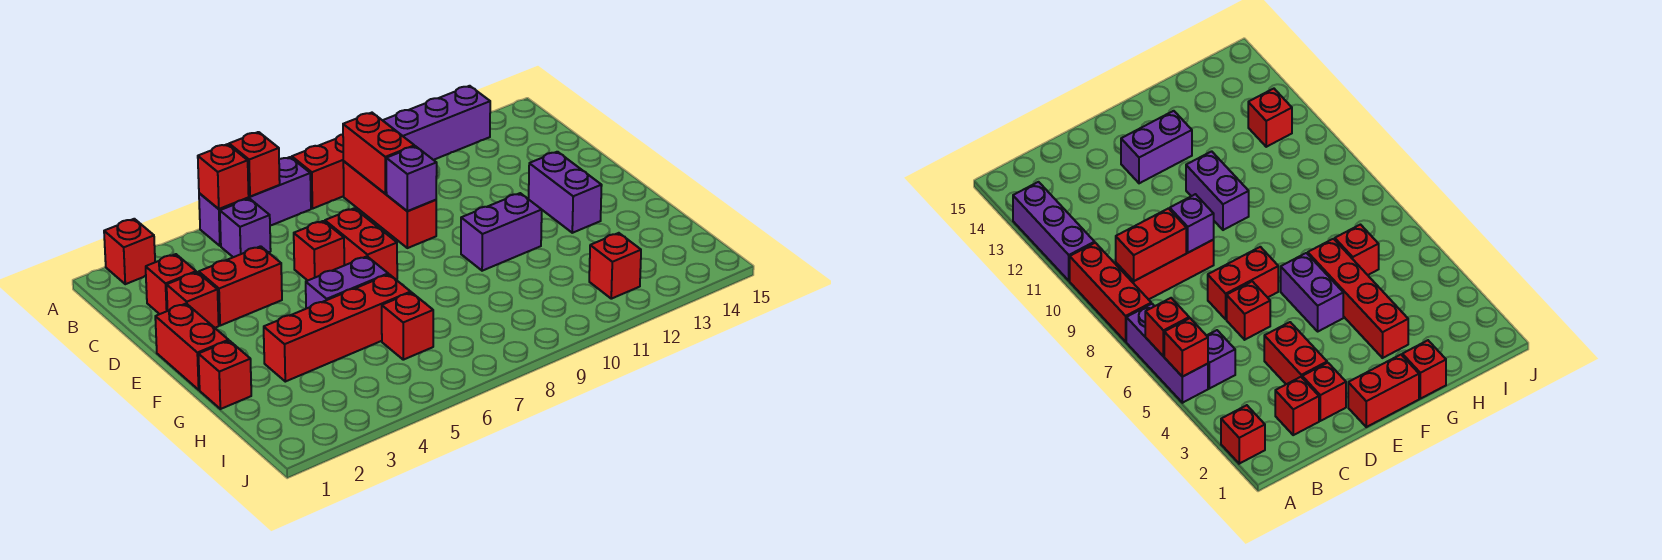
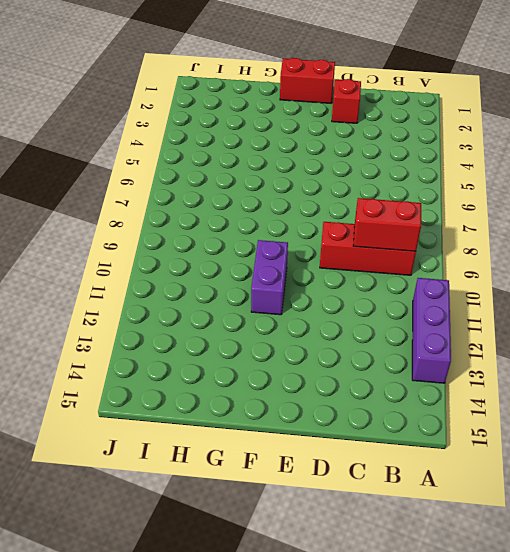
none -> red 1x1 brick [104,219,155,284]
none -> purple 1x3 brick [199,157,311,246]
none -> red 1x3 brick [292,134,344,209]

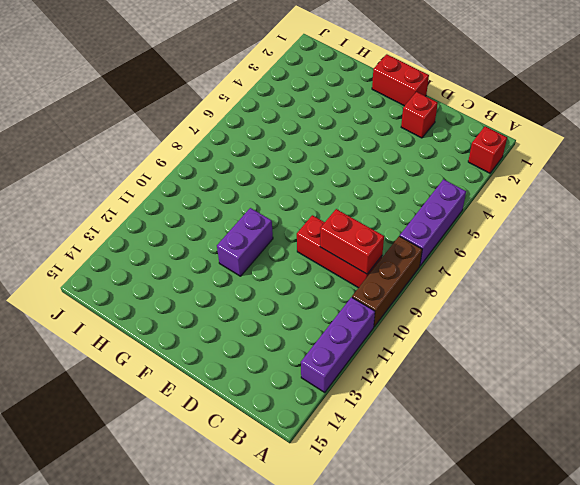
brown 1x3 brick [352,236,422,327] -> red 1x3 brick [292,134,344,209]
none -> purple 1x1 brick [220,199,271,257]
none -> red 1x1 brick [146,254,196,314]
none -> red 1x2 brick [199,246,282,326]

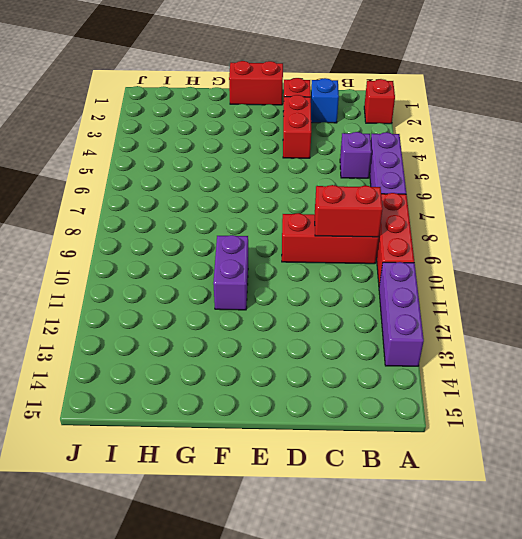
blue 1x1 brick [311,78,339,123] -> red 1x1 brick [146,254,196,314]
none -> red 1x1 brick [294,221,344,281]
none -> red 1x2 brick [325,208,397,280]
none -> purple 1x2 brick [529,152,602,233]

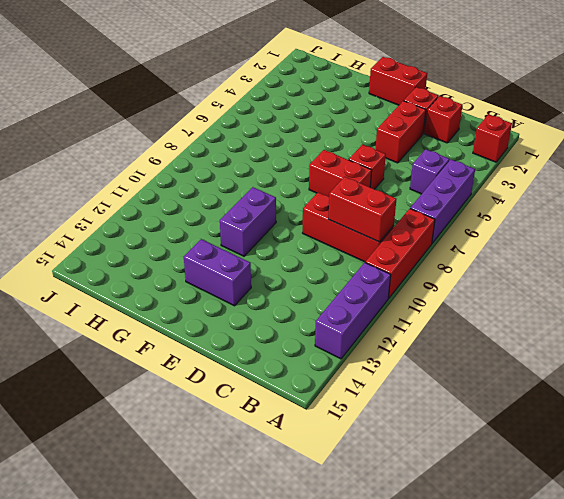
none -> purple 1x2 brick [306,256,388,309]
none -> red 1x1 brick [198,341,251,409]
none -> red 1x4 brick [264,274,411,382]

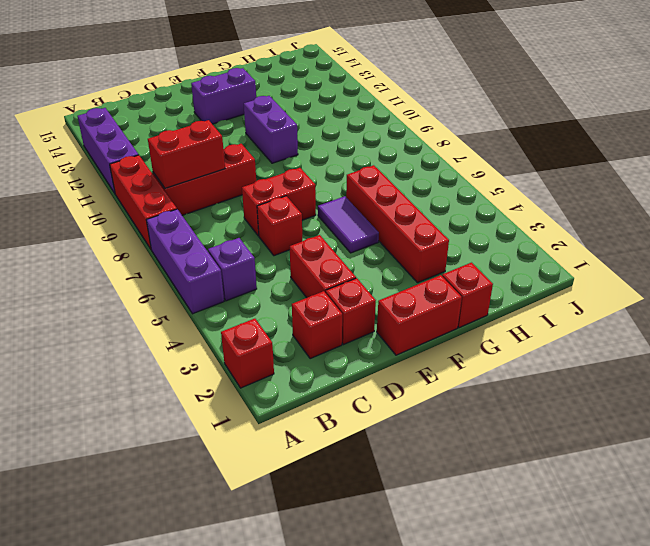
purple 1x2 tile [318,196,379,253] -> purple 1x2 brick [306,256,388,309]
none -> red 1x1 brick [382,293,433,360]
none -> red 1x1 brick [589,233,641,299]
none -> red 1x1 brick [198,144,249,209]

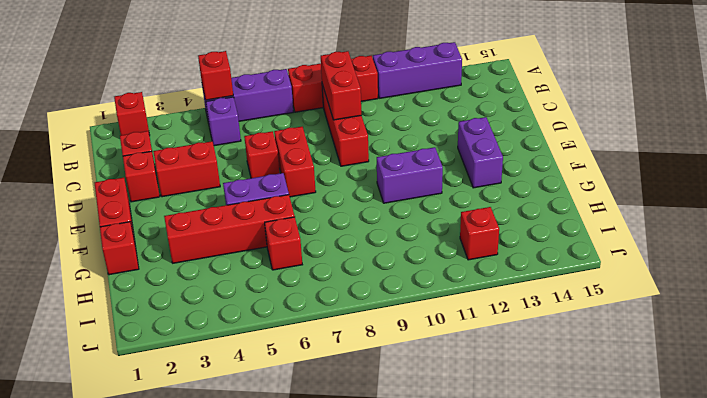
none -> red 1x1 brick [229,132,280,197]
none -> purple 1x1 brick [386,146,437,211]

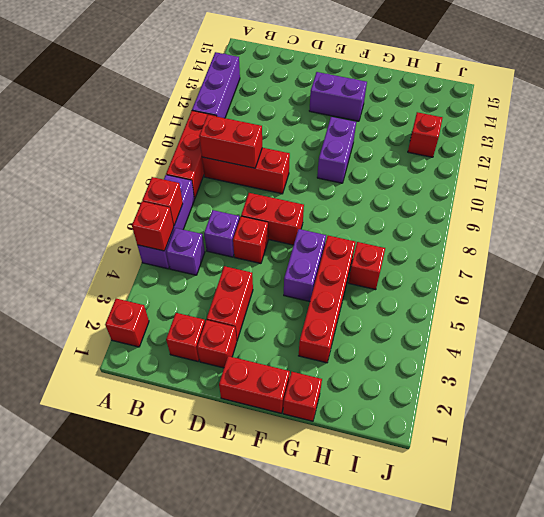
purple 1x1 brick [204,210,240,257] -> purple 1x1 brick moved to [386,146,437,211]

